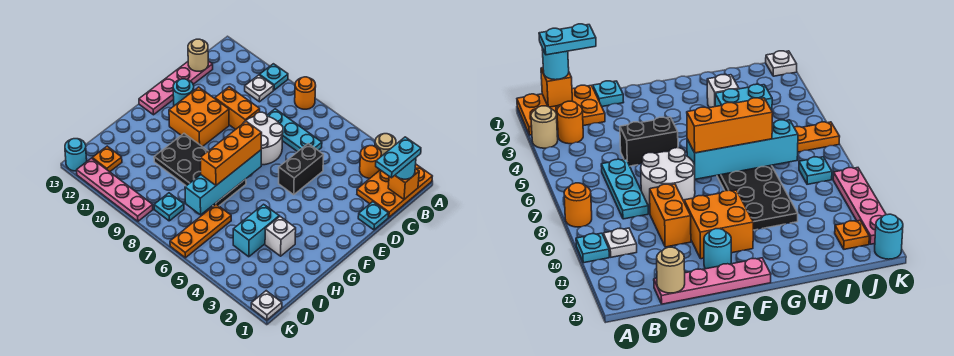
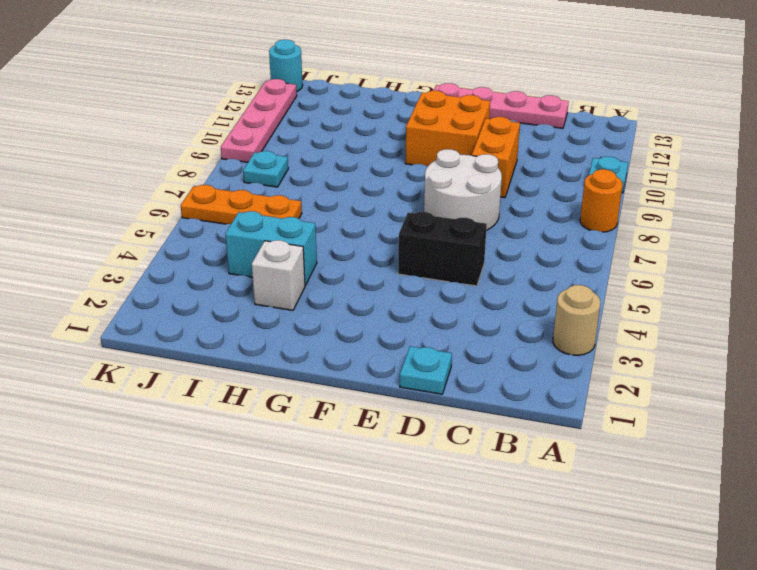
none -> orange 2x3 plate [357,165,432,217]
none -> orange 1x1 round brick [360,146,381,178]
none -> white 1x1 plate [245,75,274,102]

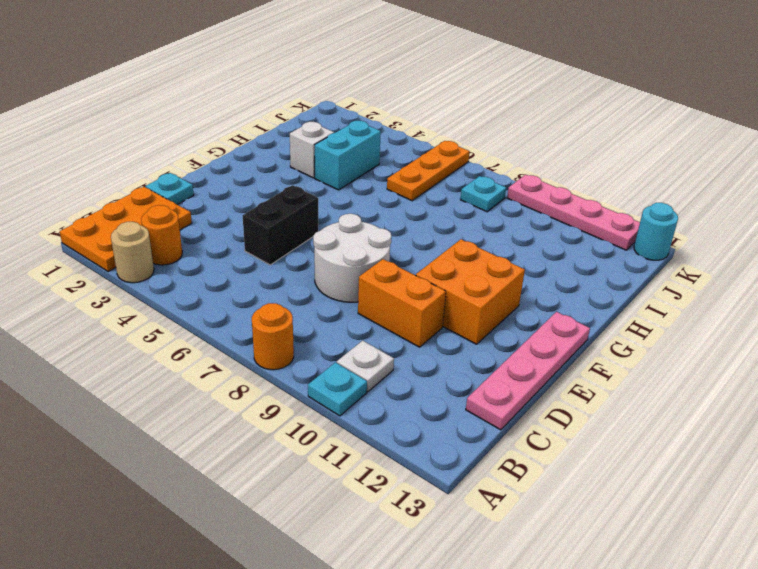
none -> cyan 1x3 plate [267,109,322,152]
none -> cyan 1x1 round brick [173,79,194,106]
none -> black 2x4 plate [154,134,246,206]

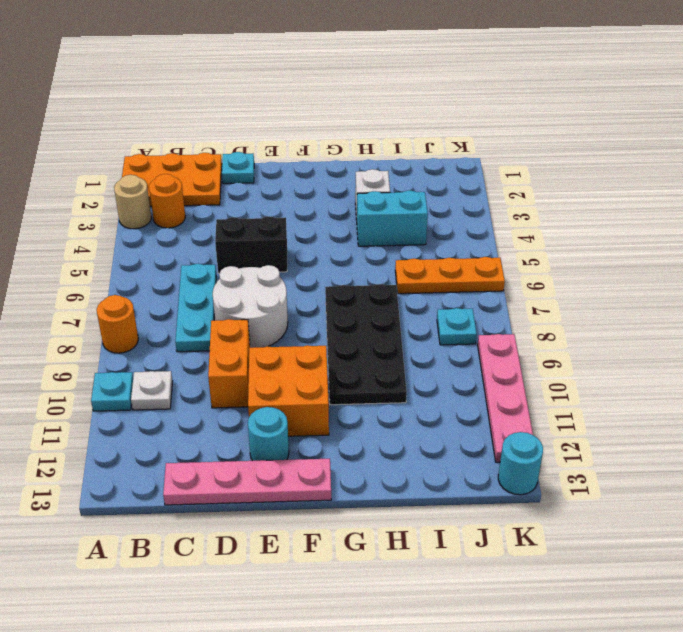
none -> orange 1x1 plate [92,146,122,172]
none -> white 1x1 plate [251,291,282,320]
none -> orange 1x1 brick [388,168,419,199]

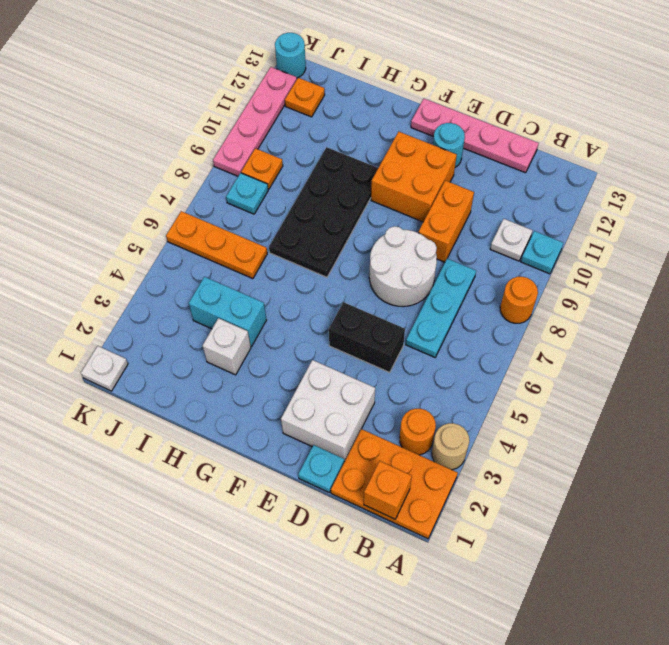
white 2x2 brick [281,360,375,462] -> none
orange 1x1 plate [241,148,283,189] -> none
none -> tan 1x1 round brick [188,39,208,71]
none -> cyan 1x4 brick [185,150,261,215]
none -> cyan 1x1 round brick [396,158,416,179]

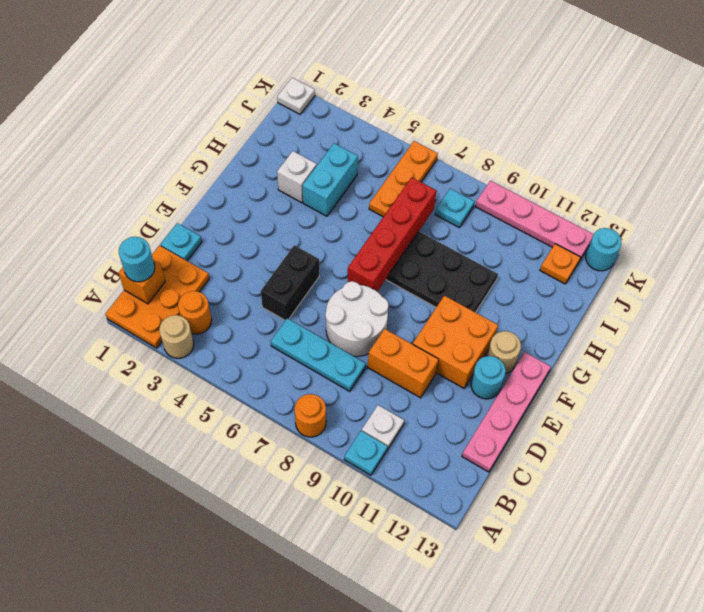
red 1x4 brick [348,177,436,291] -> cyan 1x4 brick [185,150,261,215]
tan 1x1 round brick [487,331,521,374] -> tan 1x1 round brick moved to [188,39,208,71]
none -> orange 1x3 brick [200,121,262,185]
none -> cyan 1x2 plate [376,137,421,178]

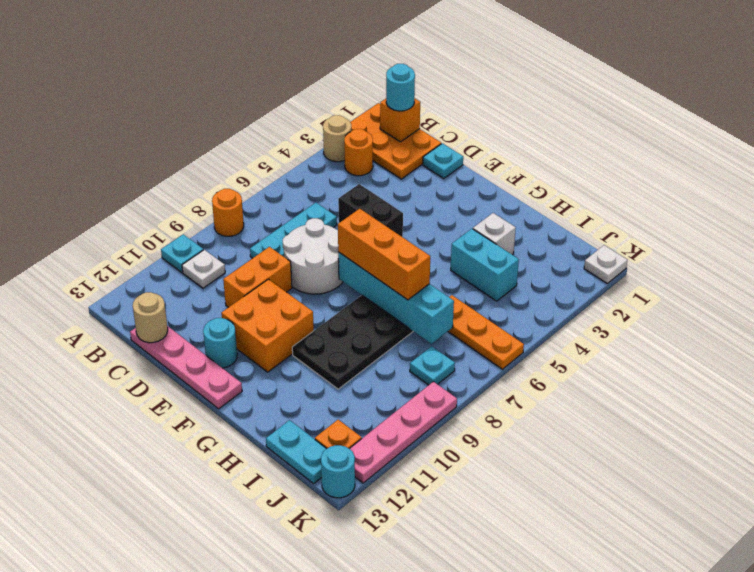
cyan 1x2 plate [266,420,327,484] -> cyan 1x2 plate moved to [376,137,421,178]

